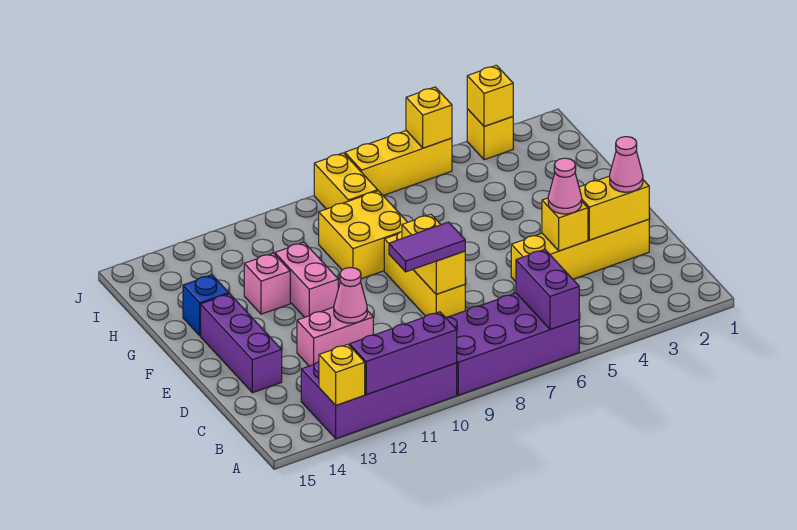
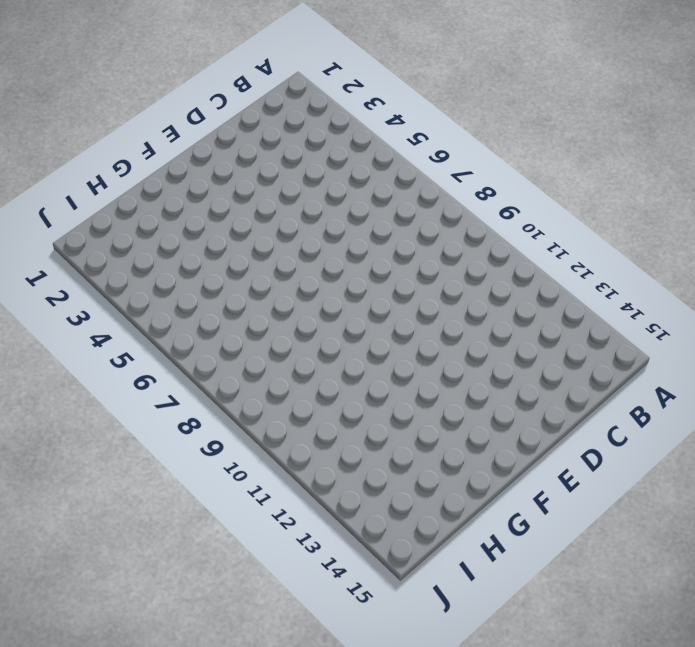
none -> purple 2x4 brick [445,293,579,395]
none -> purple 2x4 brick [301,362,457,439]
none -> yellow 1x4 brick [511,219,649,282]

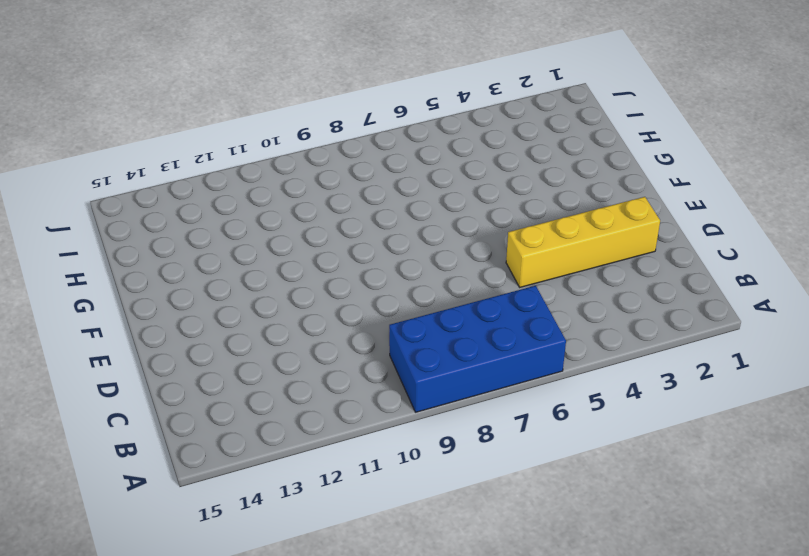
blue 2x4 brick [389,286,566,412] -> purple 2x4 brick [445,293,579,395]
none -> purple 2x4 brick [301,362,457,439]
none -> yellow 1x3 brick [384,232,465,317]
none -> pink 1x2 brick [297,307,373,366]

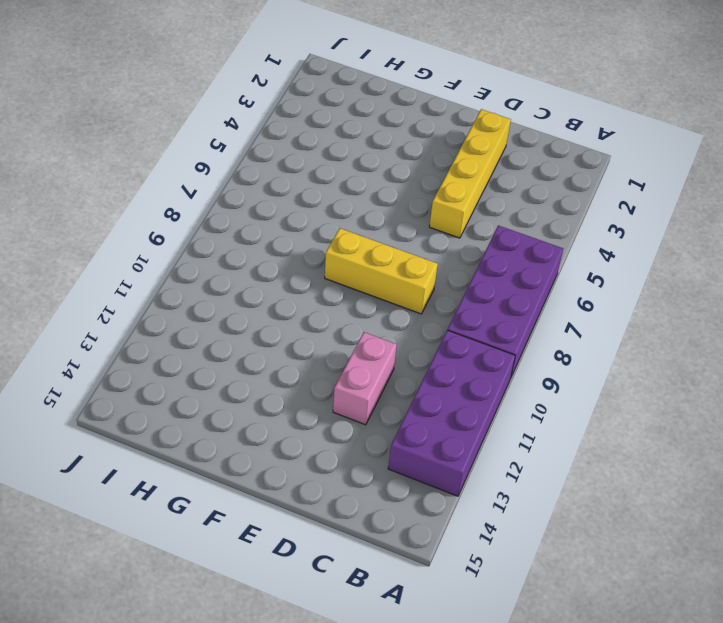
none -> purple 1x3 brick [201,294,282,393]
none -> pink 1x2 brick [275,242,338,317]
none -> yellow 2x2 brick [319,191,408,279]

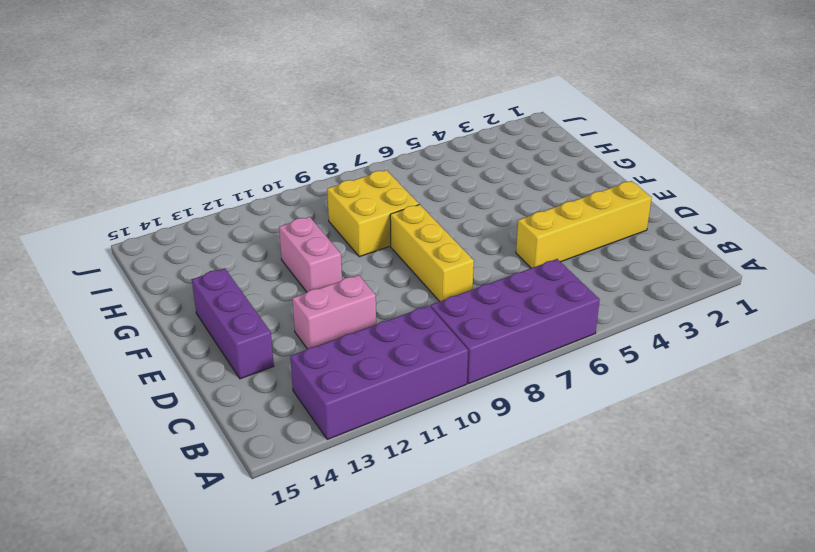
none -> pink 1x1 brick [244,253,290,314]
none -> blue 1x1 brick [183,275,229,336]
none -> yellow 1x2 brick [314,153,378,209]

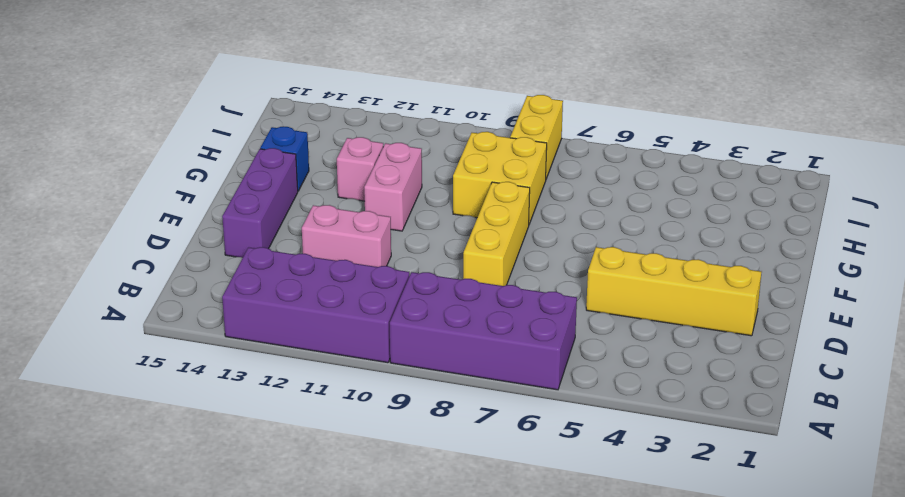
none -> yellow 1x1 brick [467,109,513,160]
none -> yellow 1x3 brick [345,131,452,195]
none -> purple 1x2 brick [516,249,579,330]

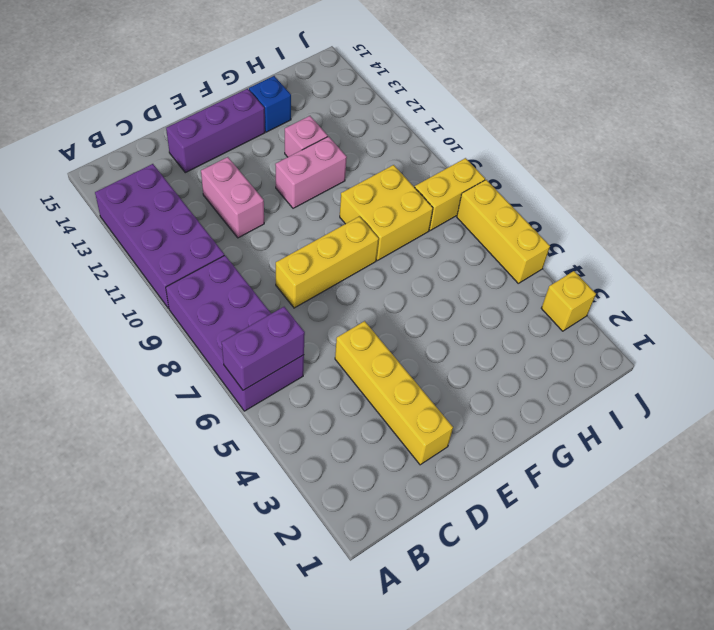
none -> purple 1x3 brick [350,312,457,395]
none -> yellow 1x1 brick [319,344,365,405]
none -> yellow 1x2 brick [579,176,649,240]

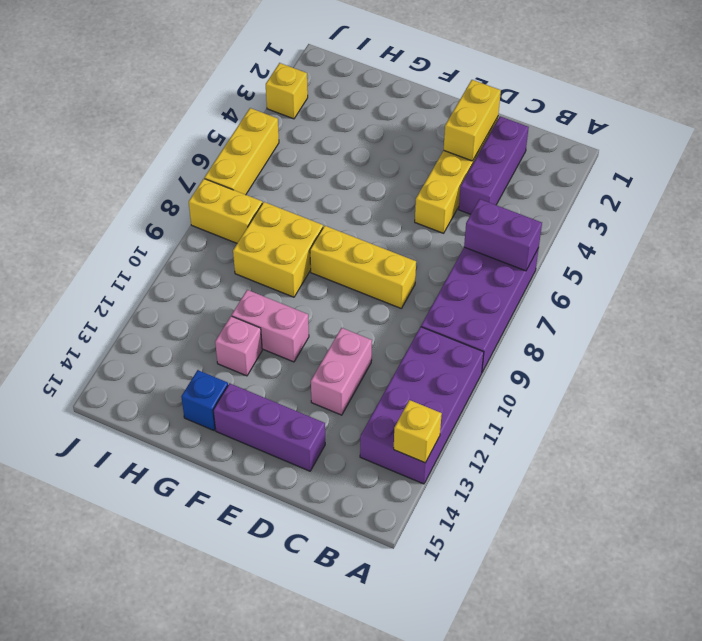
purple 1x3 brick [459,116,529,214] -> purple 1x3 brick moved to [350,312,457,395]
none -> yellow 1x1 brick [542,198,588,251]
none -> yellow 1x2 brick [402,214,465,294]
none -> pink 1x1 cone [334,268,367,323]

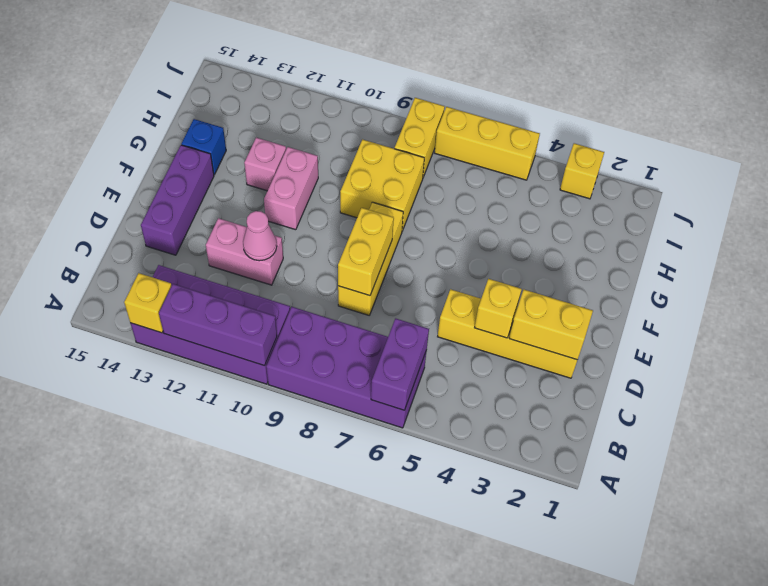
none -> yellow 1x1 brick [467,65,513,127]
none -> yellow 1x1 brick [406,87,452,148]
none -> pink 1x1 cone [610,137,643,192]

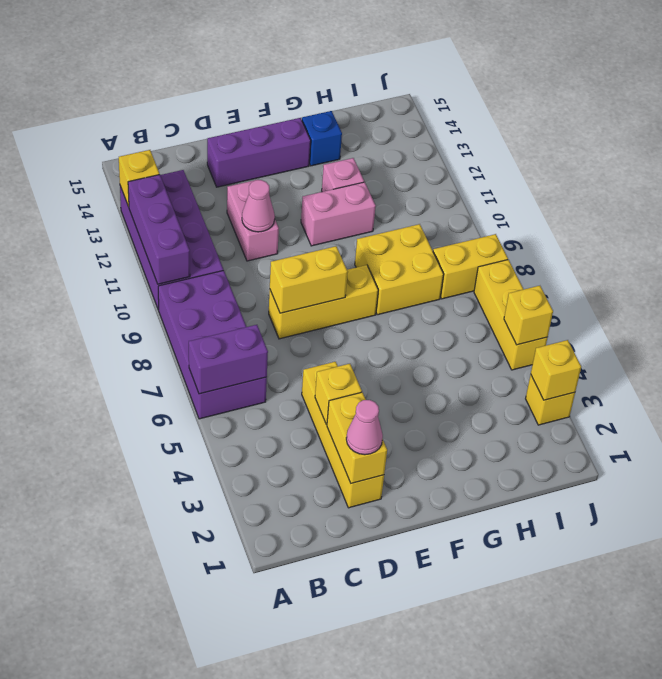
none -> pink 1x1 cone [548,158,582,214]
none -> purple 1x2 tile [389,222,465,272]

